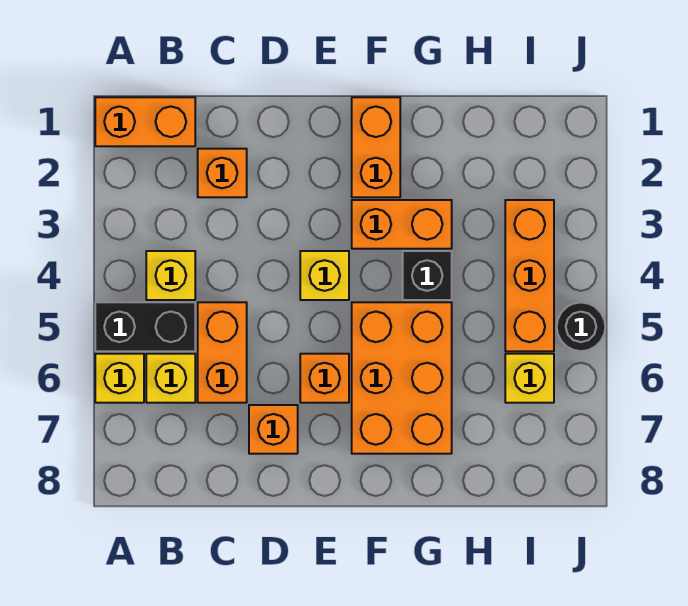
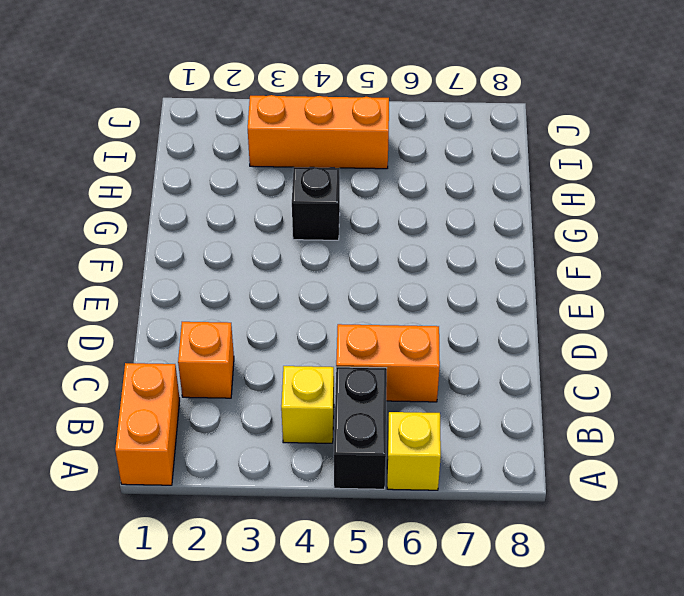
none -> yellow 1x1 brick [146,354,195,403]
none -> orange 1x1 brick [249,405,298,454]
none -> yellow 1x1 brick [300,251,349,300]

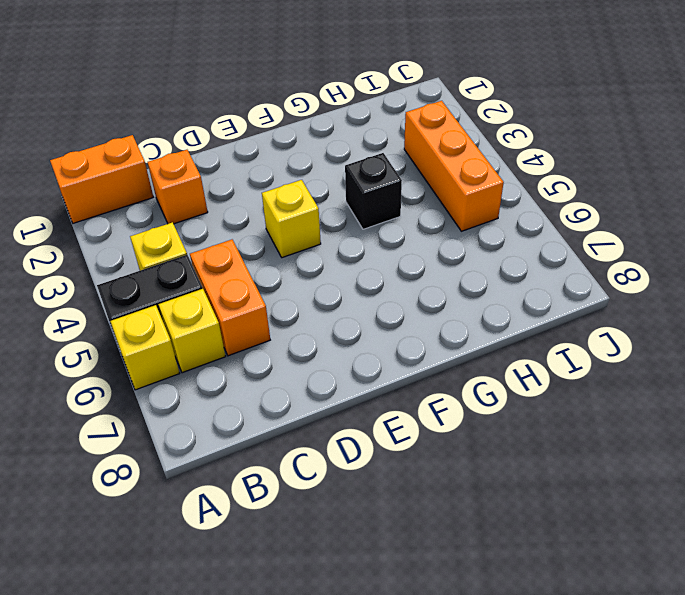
none -> orange 1x1 brick [249,405,298,454]
none -> orange 1x1 brick [300,354,349,403]
none -> orange 1x2 brick [352,97,400,197]

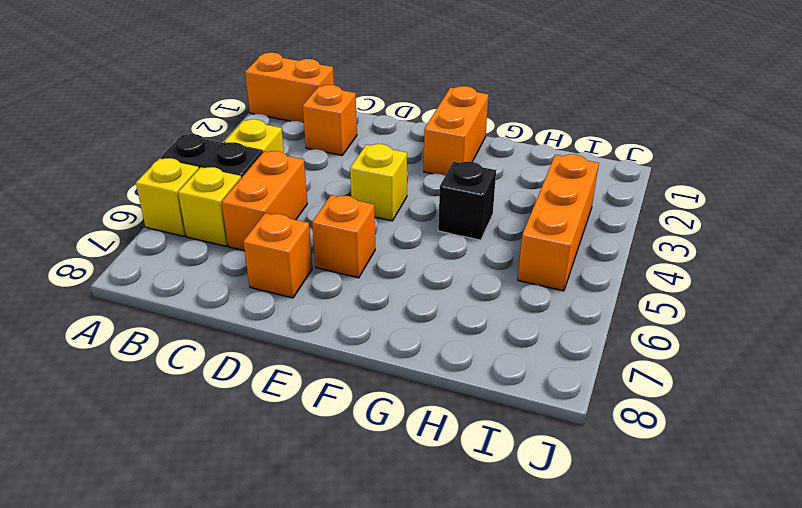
none -> orange 1x2 brick [352,200,452,249]
none -> orange 2x3 brick [352,302,452,454]
none -> yellow 1x1 brick [505,354,554,403]

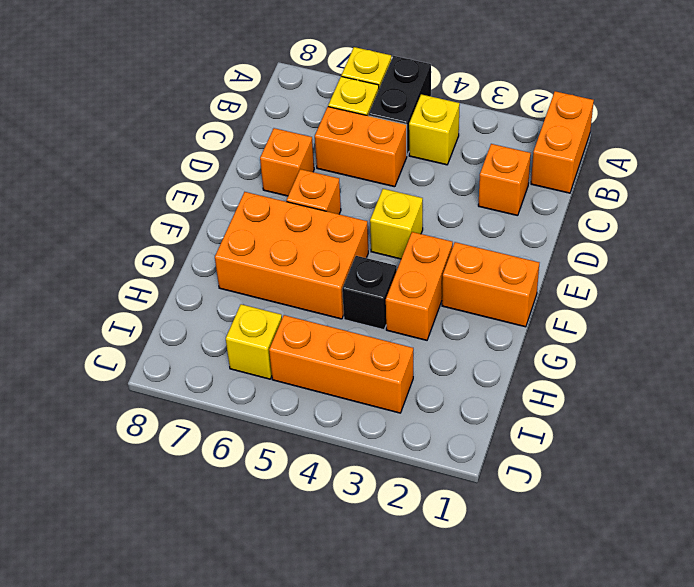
none -> black 1x1 round brick [557,303,605,351]

